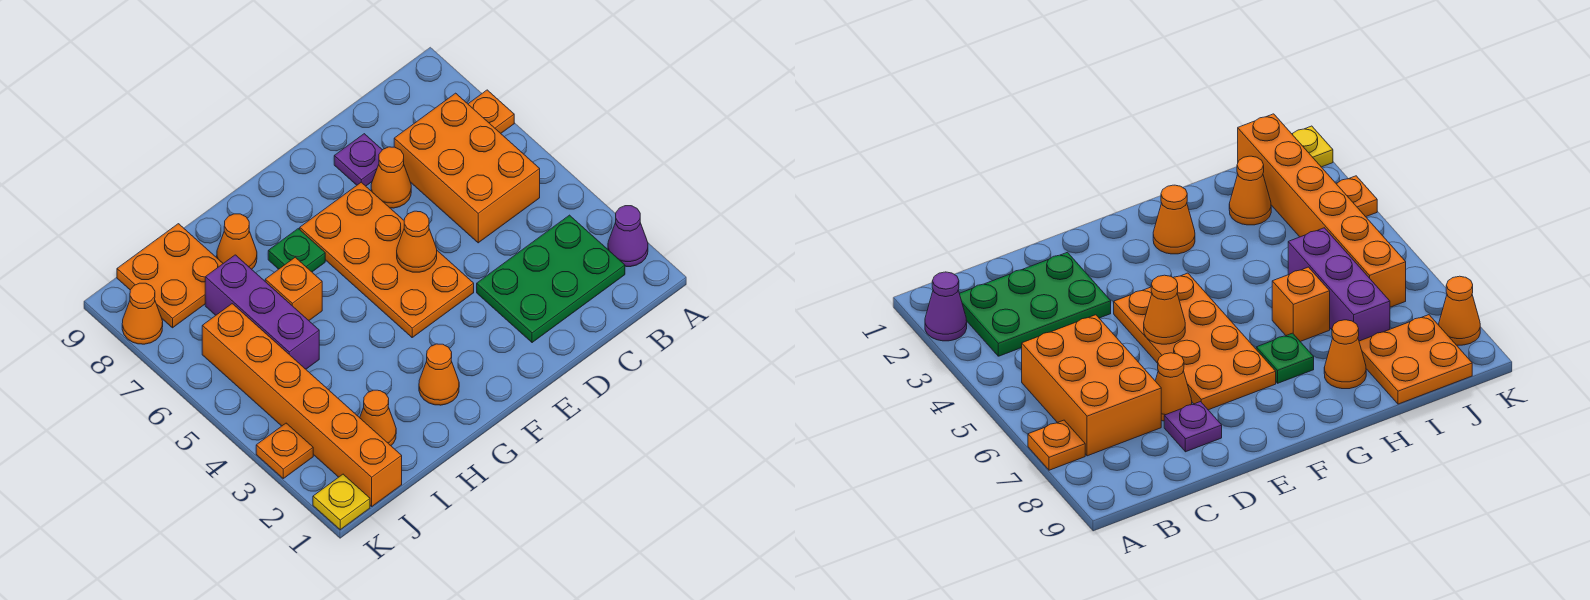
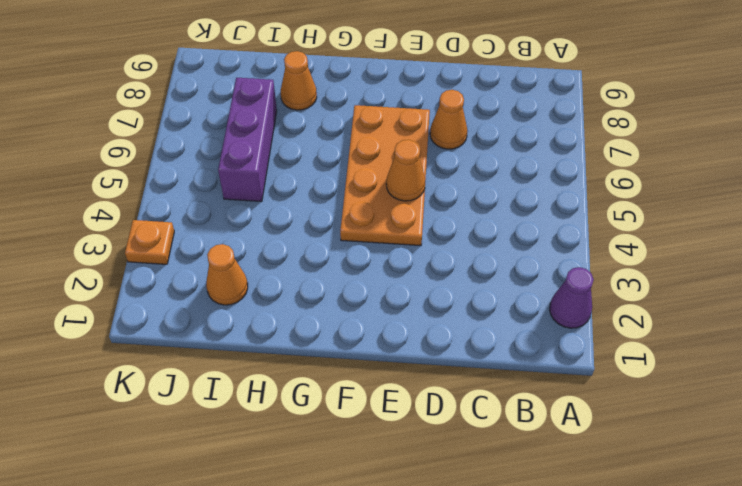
none -> orange 1x1 plate [468,90,514,133]
none -> green 2x3 plate [477,215,625,343]
none -> orange 2x3 brick [394,93,540,243]

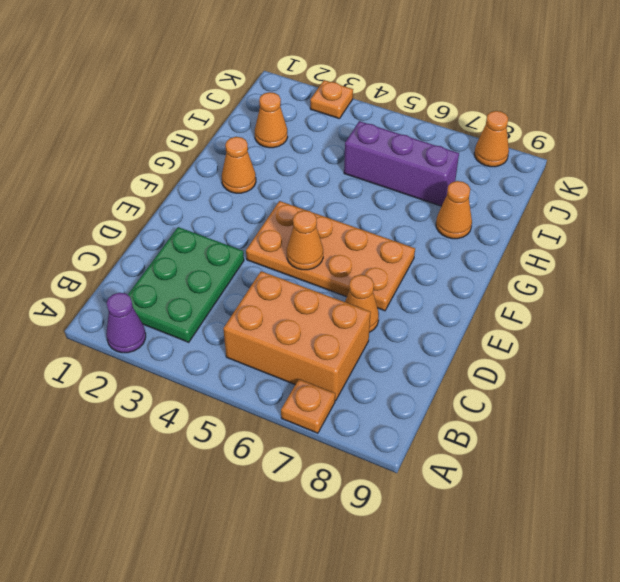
none -> purple 1x1 plate [334,134,382,186]
none -> green 1x1 plate [268,229,325,272]
none -> orange 1x1 brick [265,257,322,320]

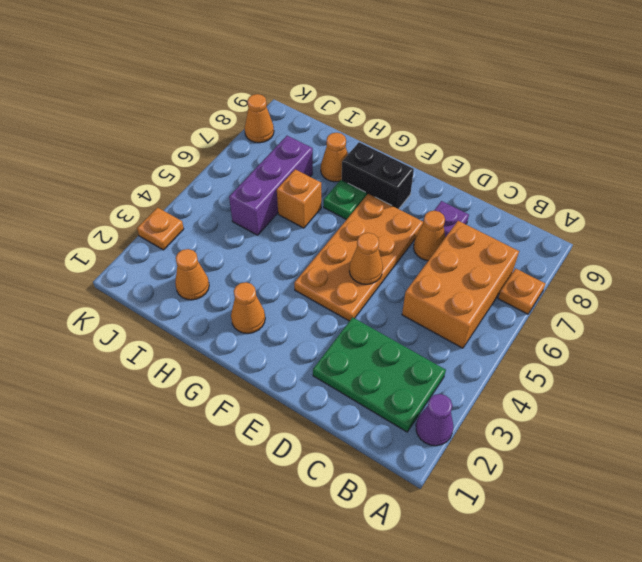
black 1x2 brick [342,142,414,209] -> none
none -> orange 2x2 plate [117,224,223,328]
none -> orange 1x6 brick [202,304,402,506]
none -> yellow 1x1 plate [313,474,370,530]

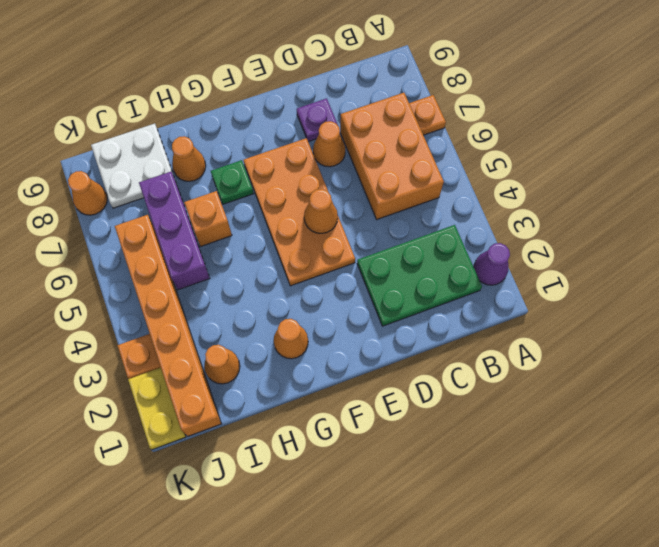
white 2x2 plate [91,124,174,208] -> orange 2x2 plate [117,224,223,328]
yellow 1x2 plate [128,368,186,450] -> yellow 1x1 plate [313,474,370,530]

